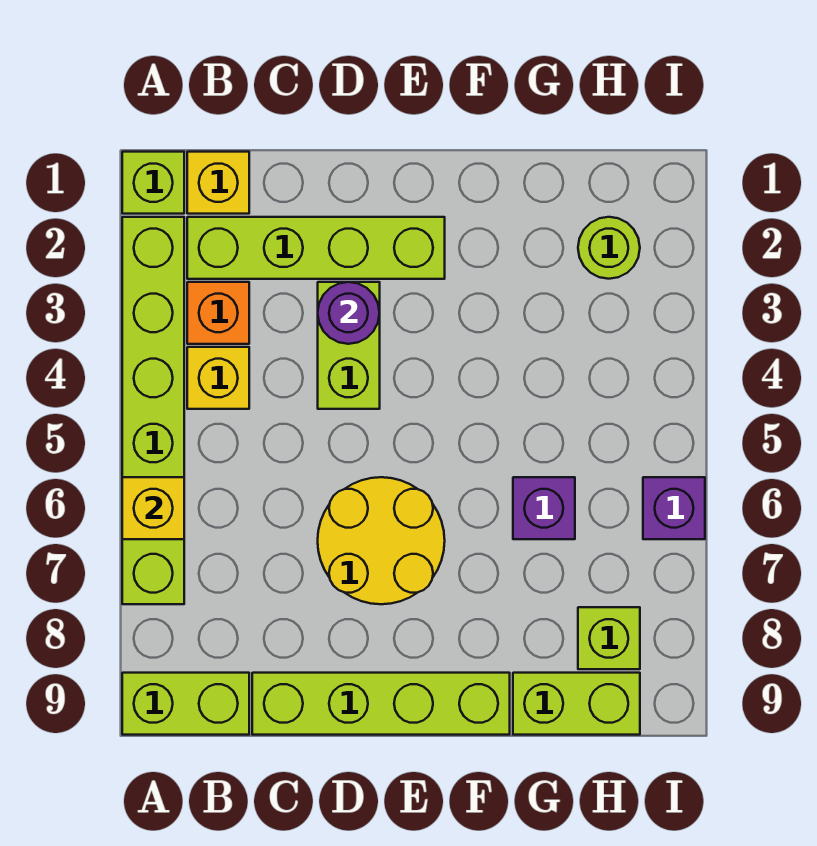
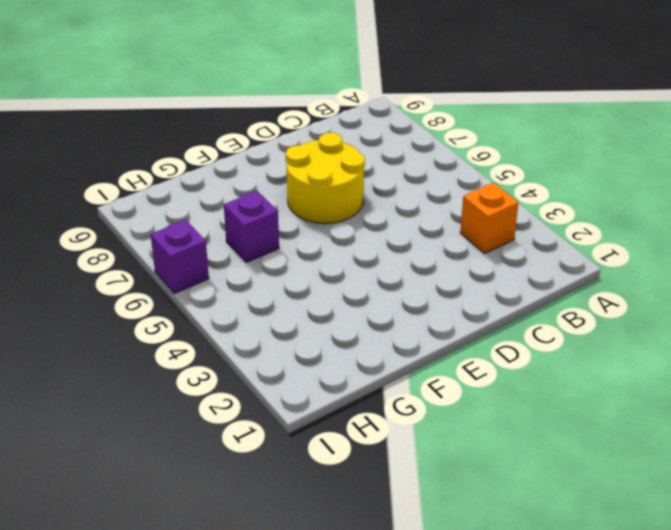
none -> lime 1x1 brick [122,152,184,214]
none -> lime 1x6 brick [122,217,184,604]
none -> lime 1x2 brick [122,673,249,735]

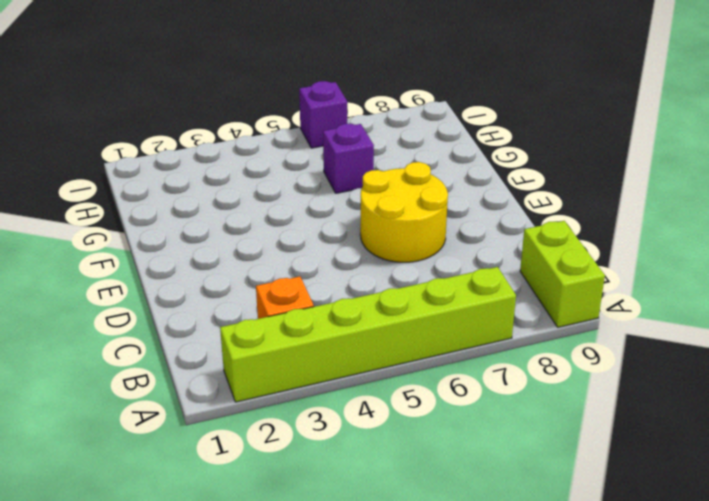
none -> lime 1x1 brick [122,152,184,214]
none -> yellow 1x1 brick [187,152,249,214]
none -> lime 1x4 brick [187,217,445,279]

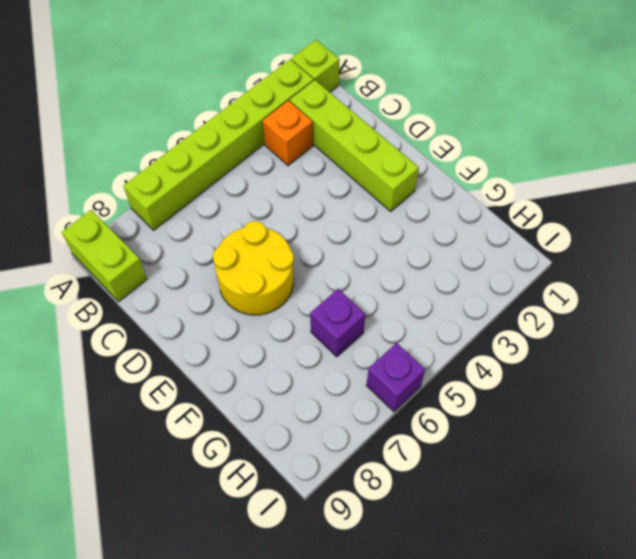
none -> yellow 1x1 brick [187,152,249,214]
none -> yellow 1x1 brick [187,347,249,409]
none -> lime 1x4 brick [252,673,510,735]

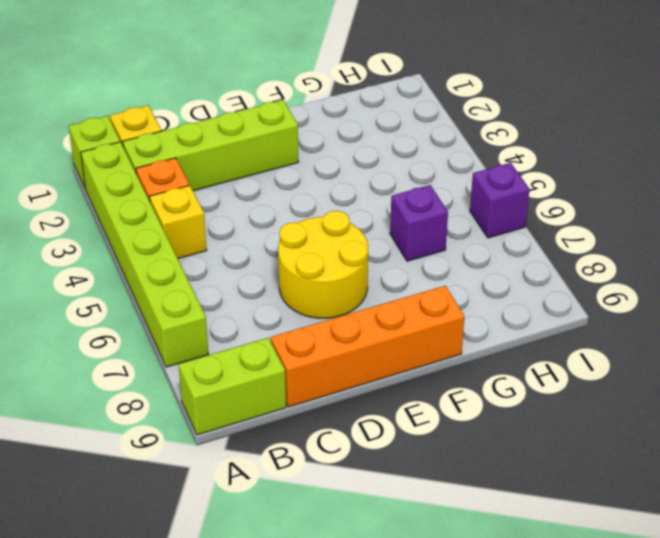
orange 1x4 brick [271,286,464,407] -> lime 1x4 brick [252,673,510,735]
none -> lime 1x2 brick [318,282,380,409]
none -> lime 1x2 brick [513,673,640,735]
none -> lime 1x1 round brick [578,217,640,279]

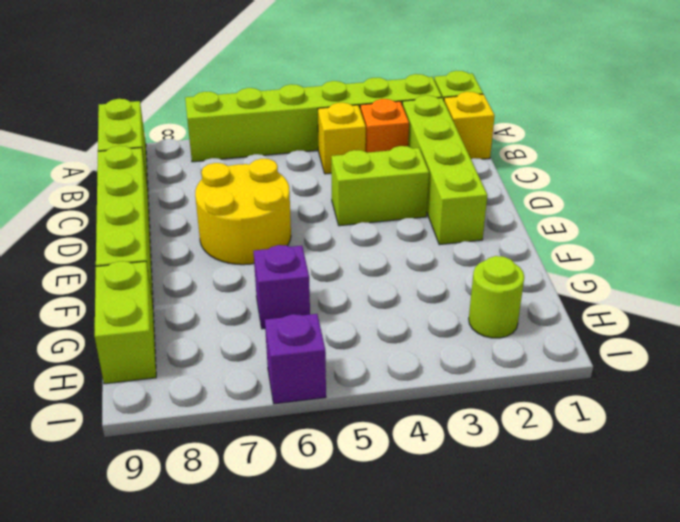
none -> lime 1x1 brick [578,607,640,669]
none -> yellow 1x1 brick [122,477,184,539]
none -> purple 1x1 round brick [318,282,380,344]

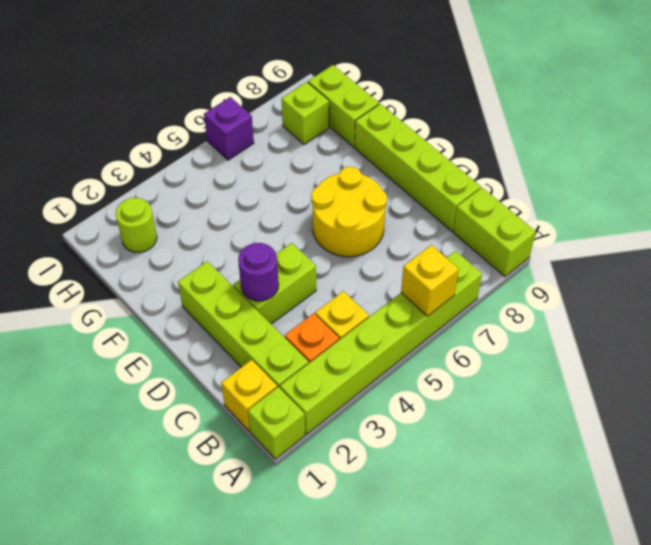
none -> purple 1x1 brick [513,477,575,539]

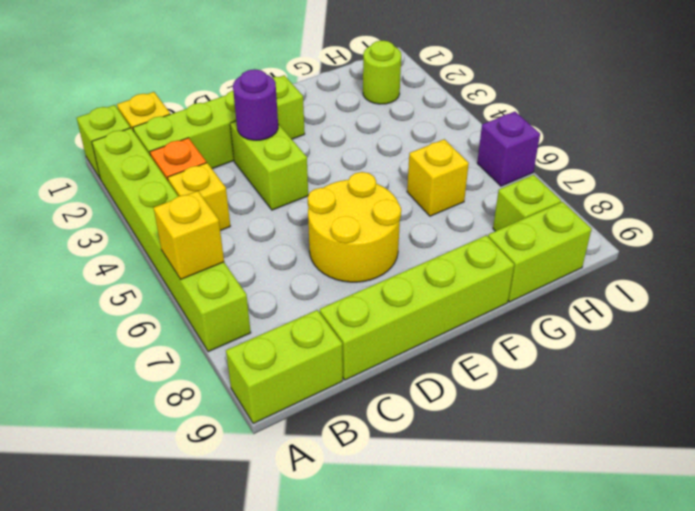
yellow 1x1 brick [407,139,469,216] -> purple 1x1 brick [513,477,575,539]

